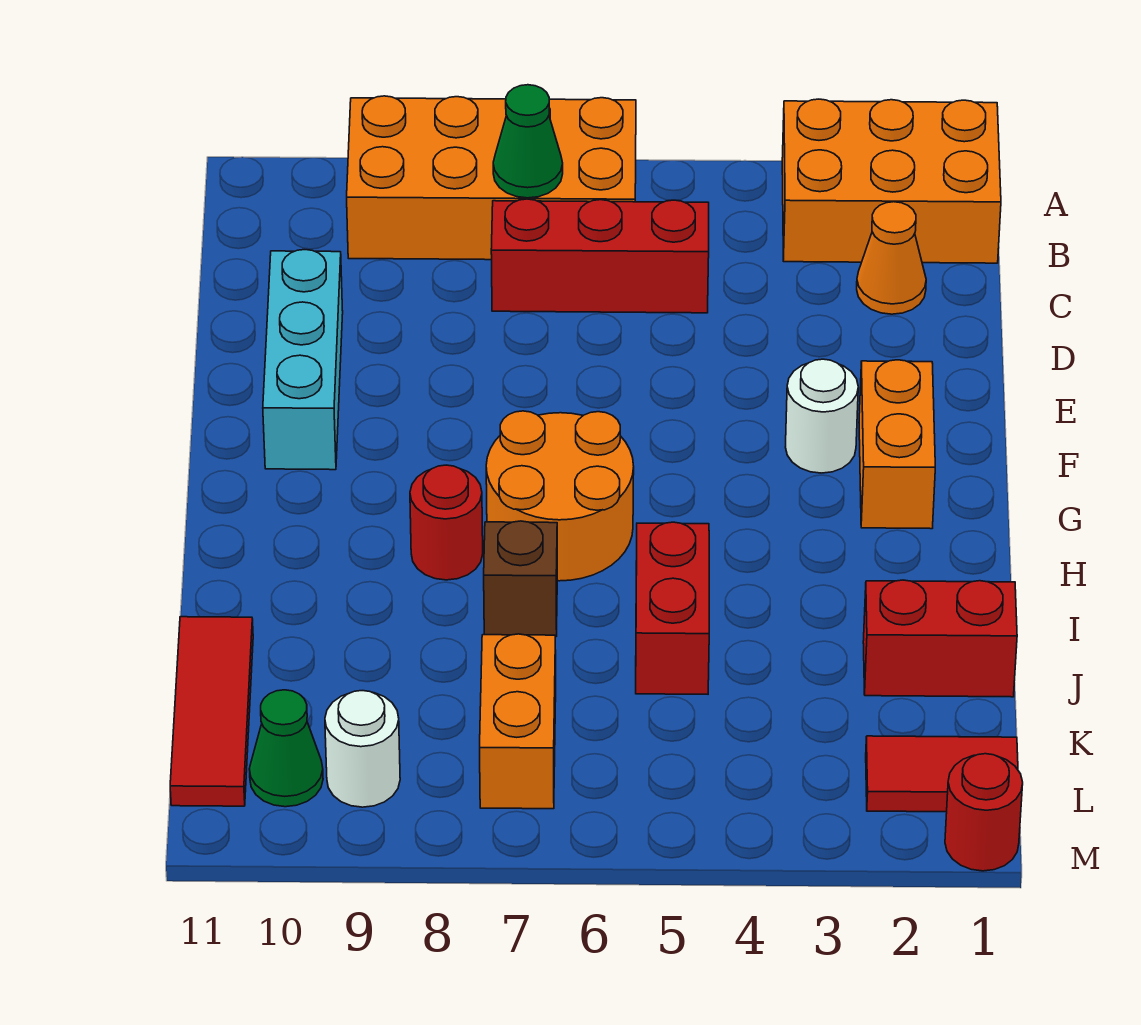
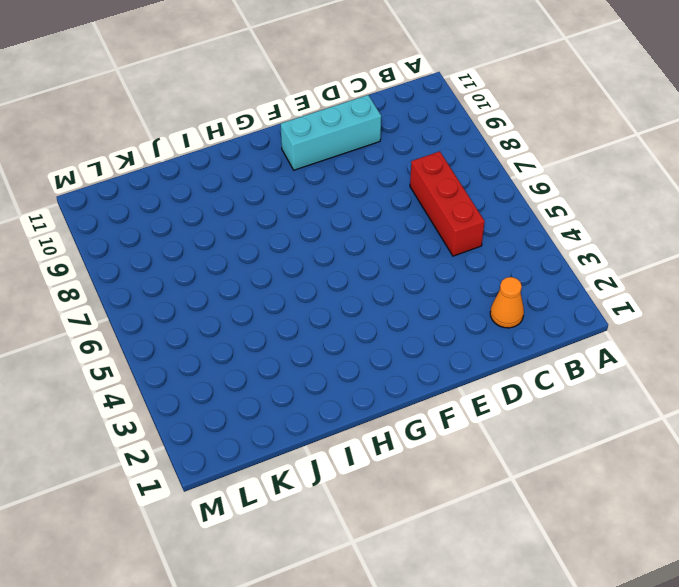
none -> orange 2x3 brick [782,99,1001,263]
none -> orange 2x4 brick [347,96,636,260]
none -> orange 1x2 brick [859,360,935,529]

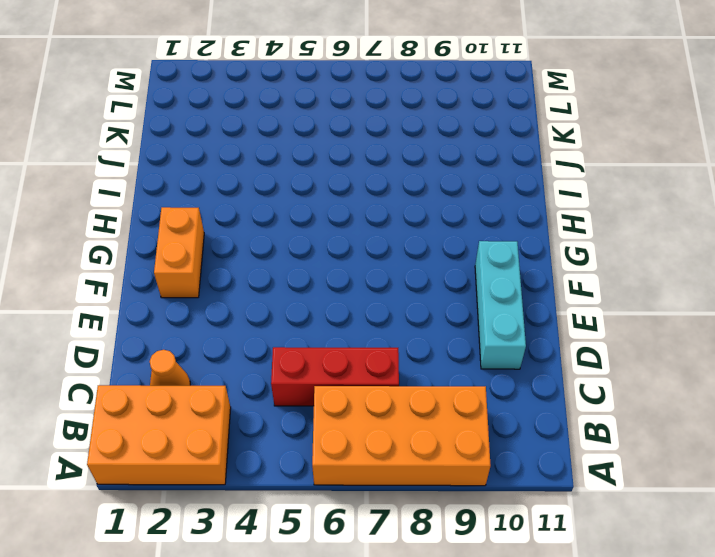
none -> white 1x1 round brick [786,359,858,473]
none -> orange 2x2 round brick [486,411,634,581]
none -> red 1x1 round brick [410,465,483,580]

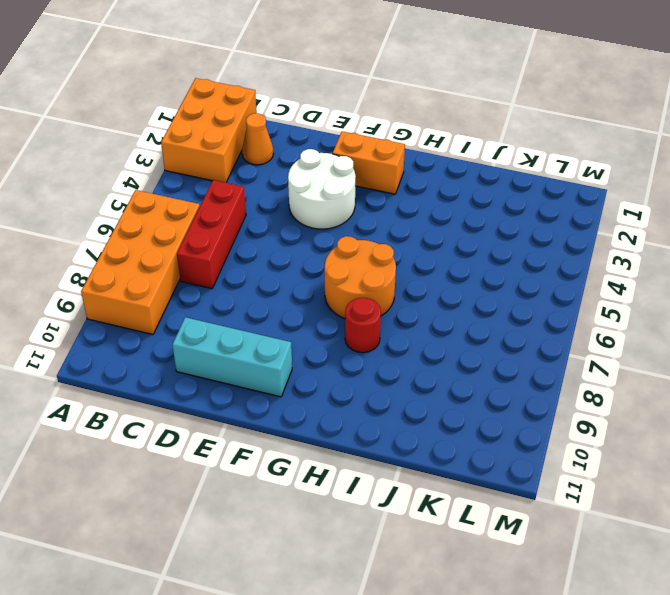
white 2x2 round brick [288,149,356,229] -> white 1x1 round brick [786,359,858,473]
none -> red 1x2 brick [636,522,709,694]
none -> brown 1x1 brick [484,521,557,637]
none -> red 1x2 brick [863,580,1017,697]

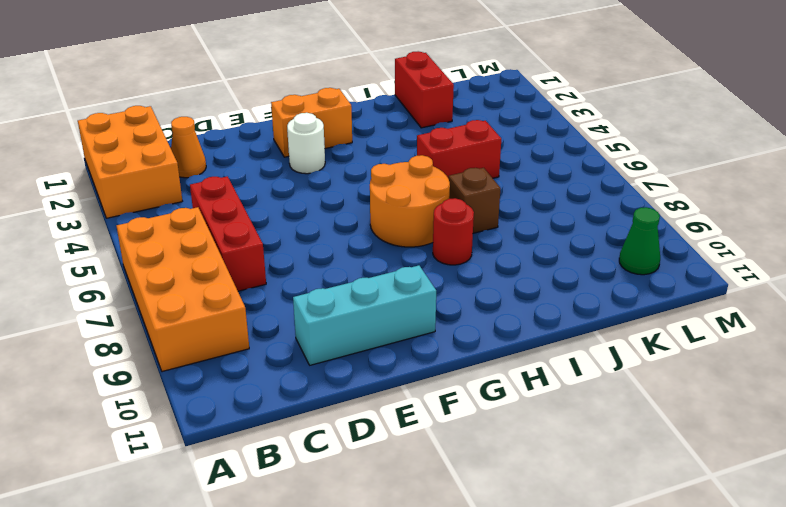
none -> red 1x3 tile [170,617,253,806]
none -> orange 1x2 brick [480,634,556,809]
none -> red 1x2 tile [866,736,1018,812]

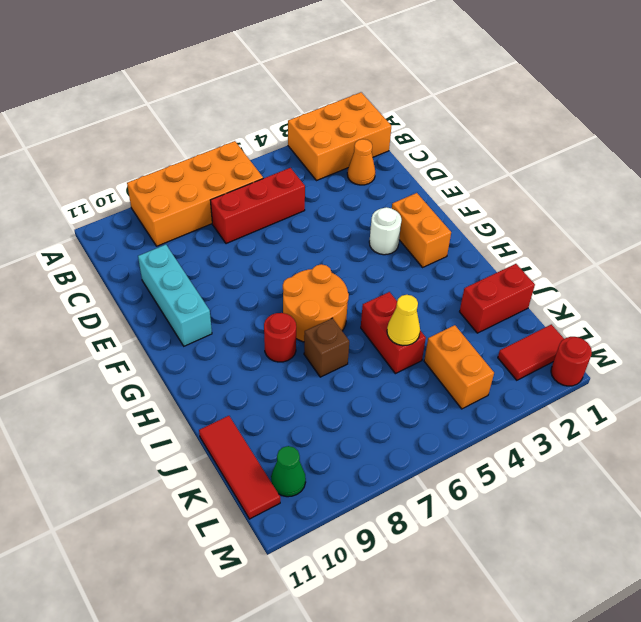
yellow 1x1 cone [387,295,420,346] -> none
orange 1x2 brick [424,325,494,409] -> orange 1x2 brick moved to [480,634,556,809]
none -> white 1x1 round brick [325,691,400,807]
none -> green 1x1 cone [493,85,563,198]

